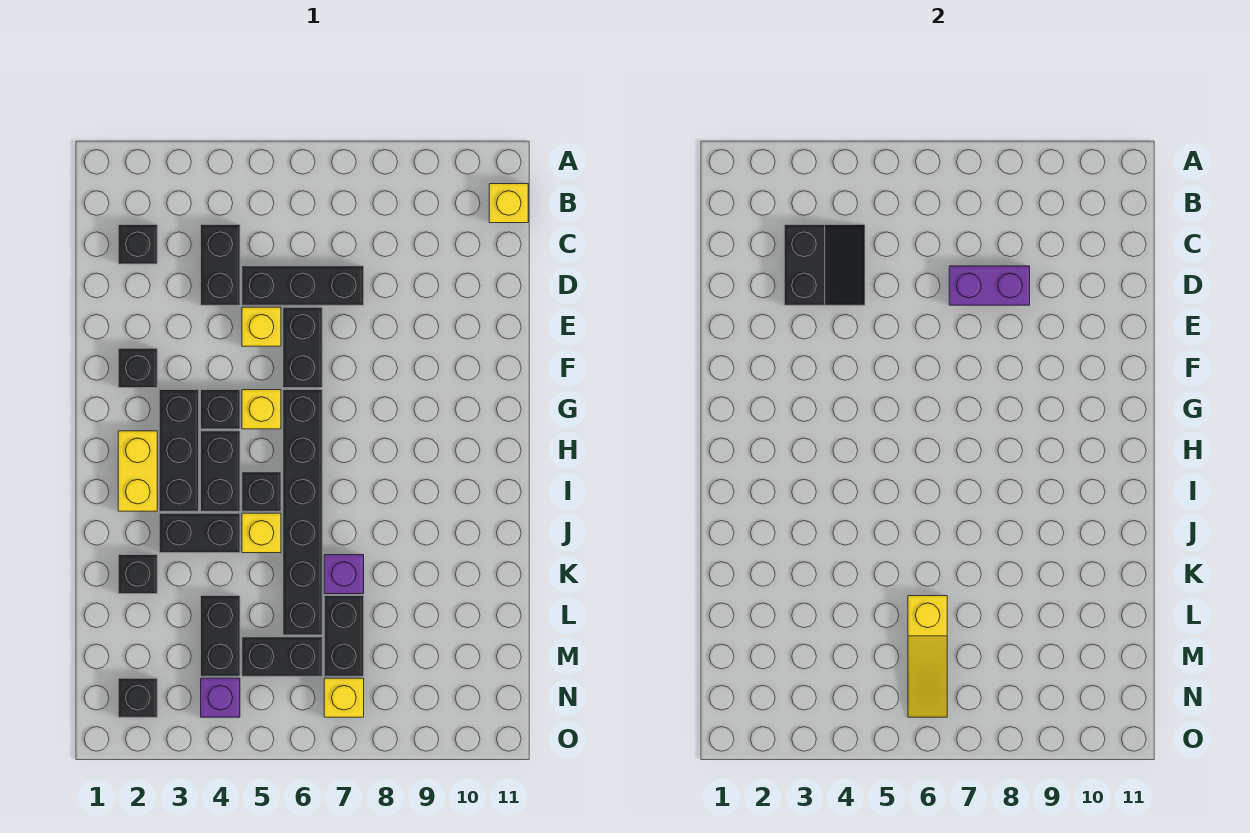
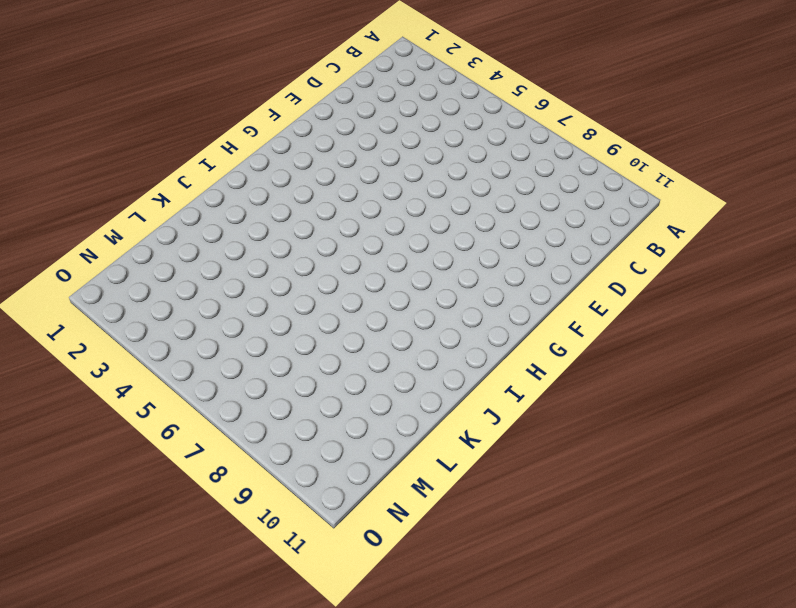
none -> yellow 1x1 brick [489,184,528,223]
none -> black 1x1 brick [118,225,157,264]
none -> black 1x2 brick [201,225,240,305]

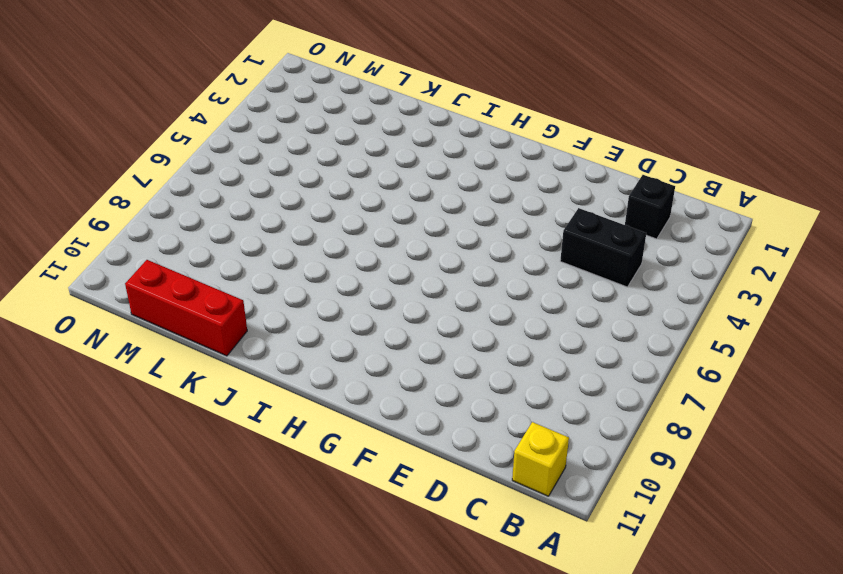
red 1x3 brick [125,260,247,356] -> none
none -> black 1x3 brick [242,266,364,305]
none -> yellow 1x1 brick [242,307,281,346]
none -> black 1x2 brick [283,307,322,388]

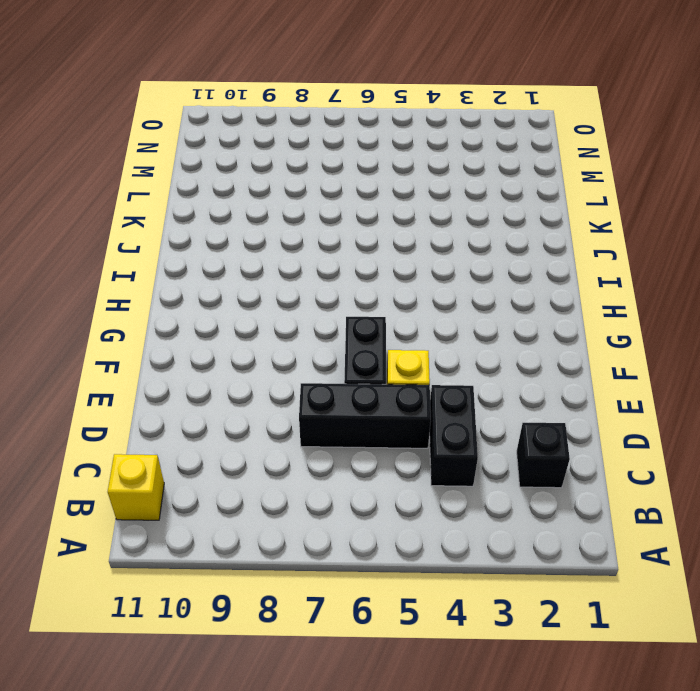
none -> black 1x1 brick [118,348,157,388]
none -> black 1x3 brick [159,390,199,511]
none -> black 1x1 brick [201,390,240,429]

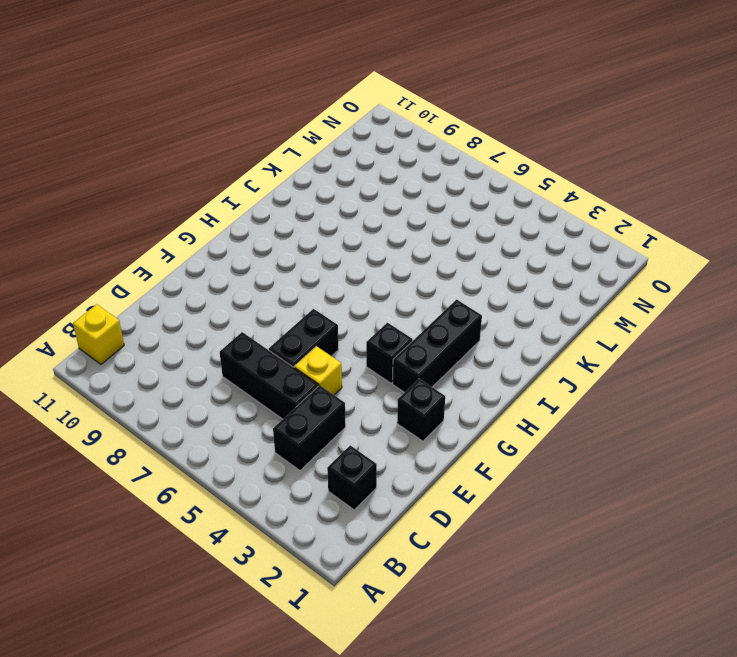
none -> yellow 1x1 brick [242,390,281,429]
none -> black 1x6 brick [283,390,322,635]
none -> yellow 1x2 brick [118,431,157,511]

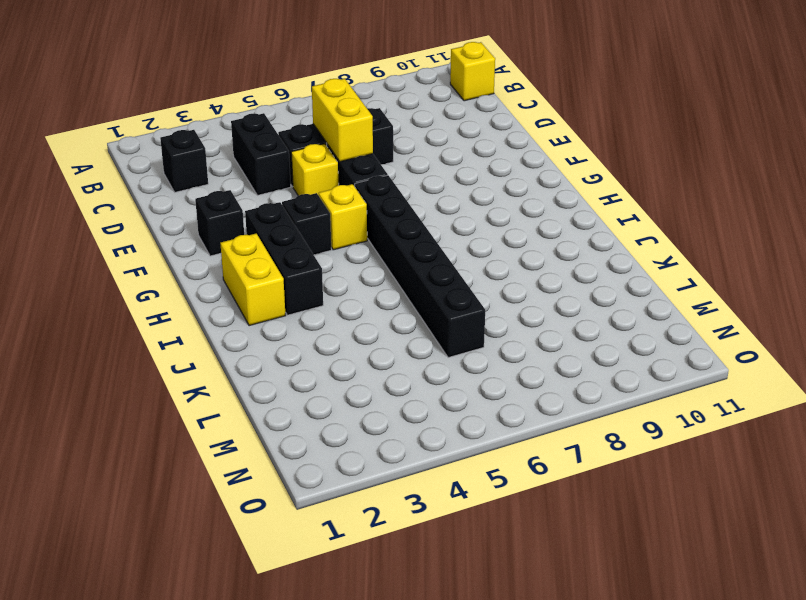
yellow 1x2 brick [312,79,373,162] -> none
none -> black 1x2 brick [201,431,240,511]
none -> black 1x1 brick [242,472,281,511]
none -> black 1x2 brick [159,513,240,553]

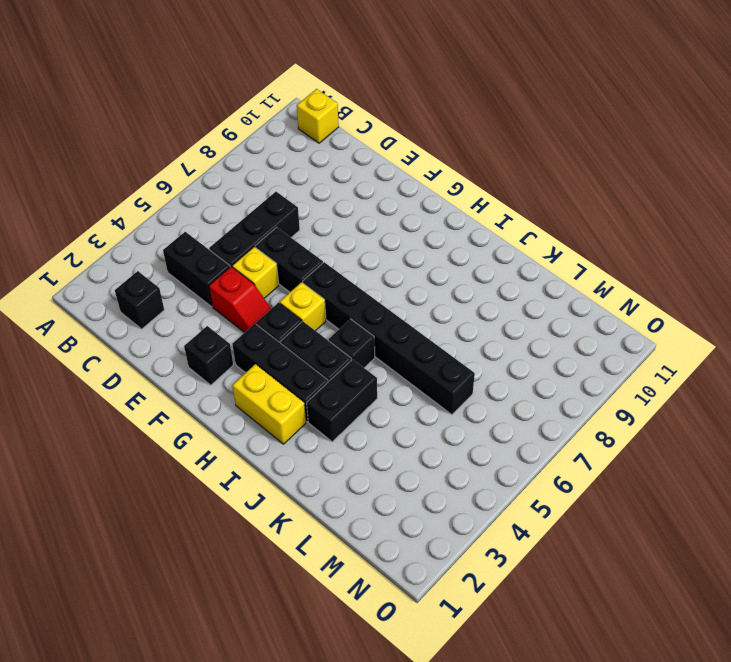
red 1x2 slope [209,267,271,333] -> none
none -> yellow 1x1 brick [242,513,281,553]
none -> black 1x1 brick [118,555,157,594]
none -> purple 1x1 brick [324,555,364,594]

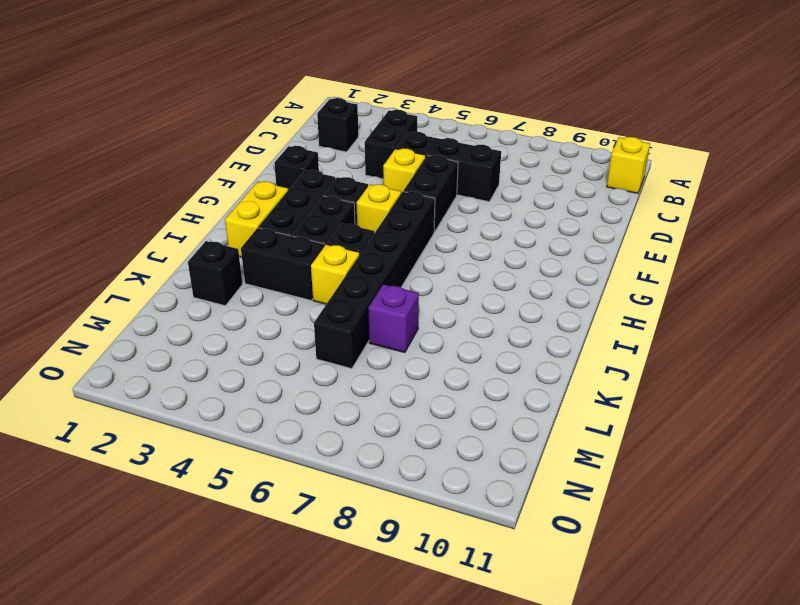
none -> black 1x2 brick [201,596,240,676]
none -> black 1x2 brick [324,596,364,676]
none -> black 1x2 brick [242,637,322,676]

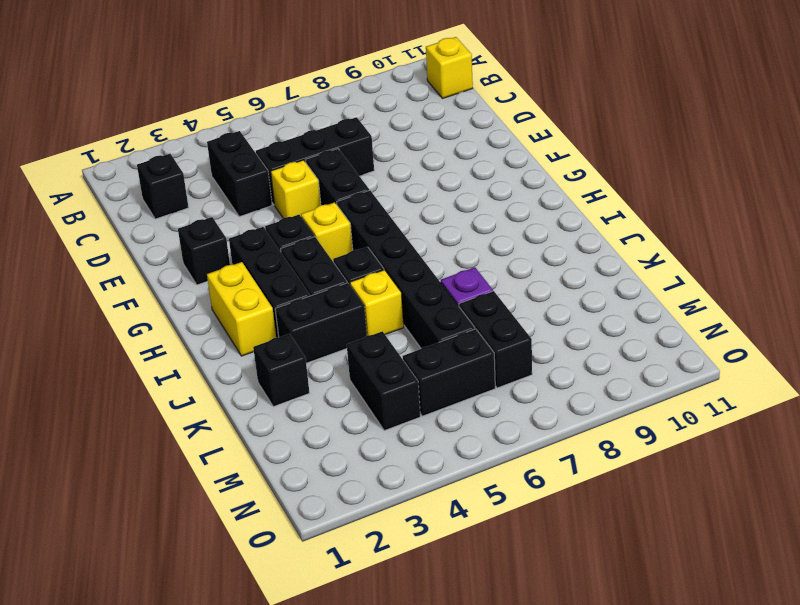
none -> black 1x1 brick [118,678,157,717]
none -> purple 1x1 brick [201,678,240,717]
none -> yellow 1x1 brick [324,678,364,717]

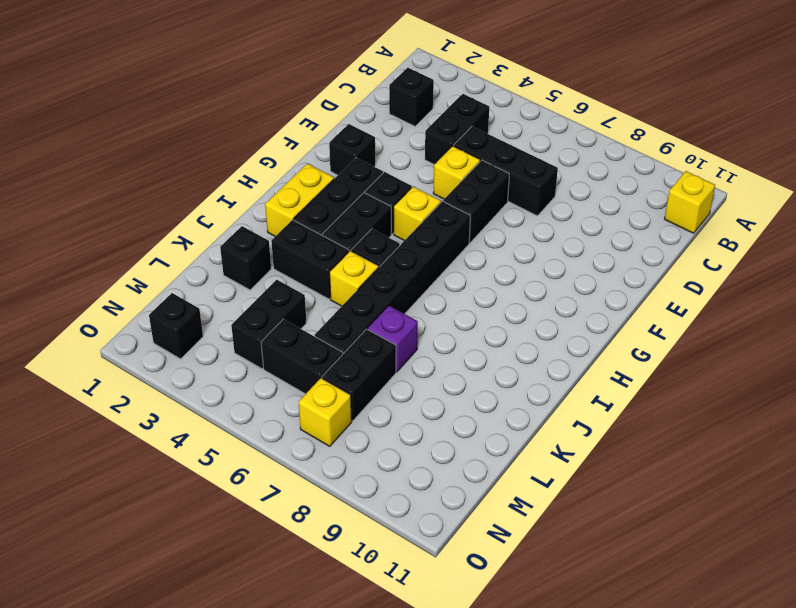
none -> purple 1x1 brick [201,678,240,717]
none -> black 2x2 slope [784,225,865,305]
none -> purple 1x2 brick [949,266,1030,305]

